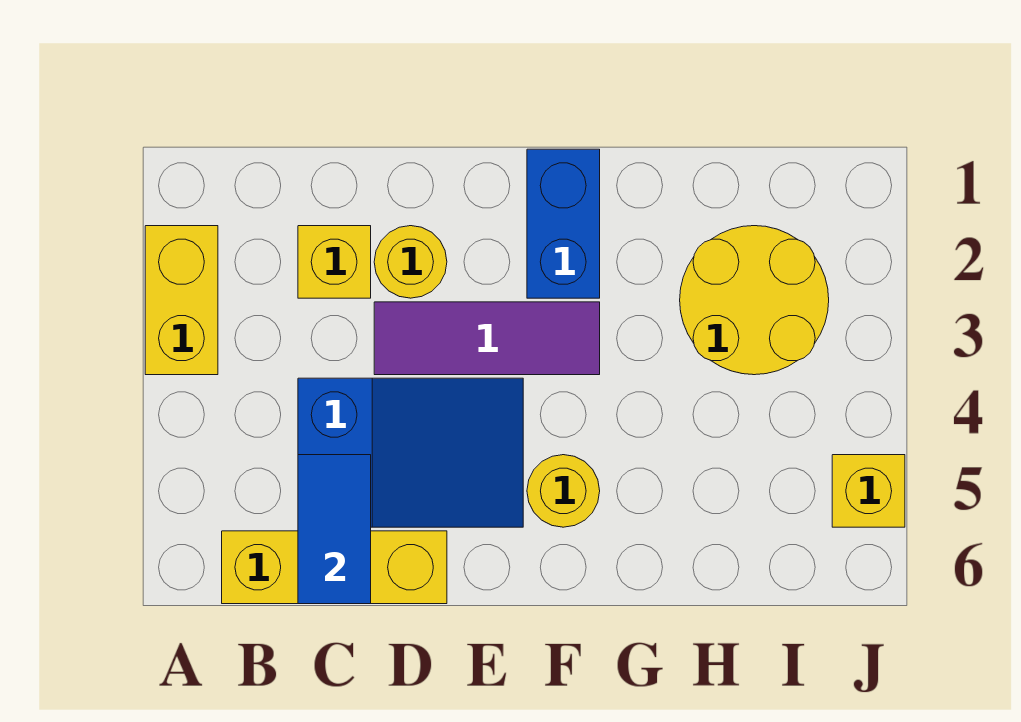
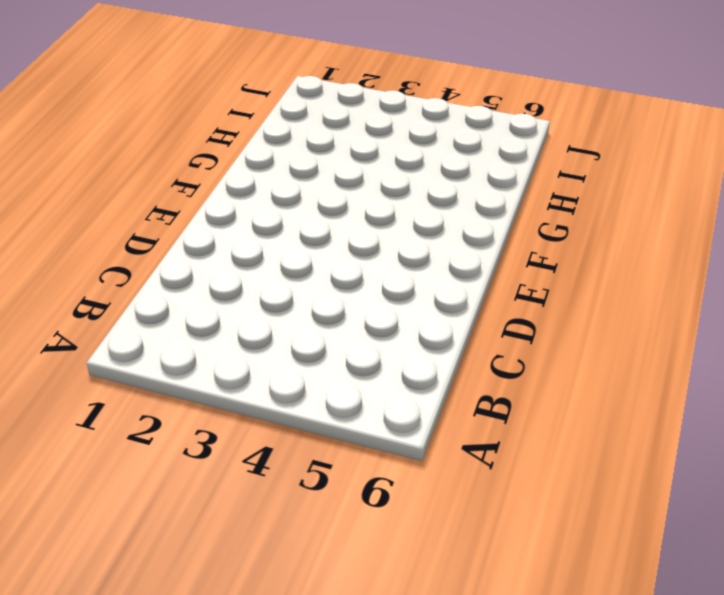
none -> yellow 1x2 brick [145,226,218,375]
none -> yellow 1x3 brick [222,531,447,604]

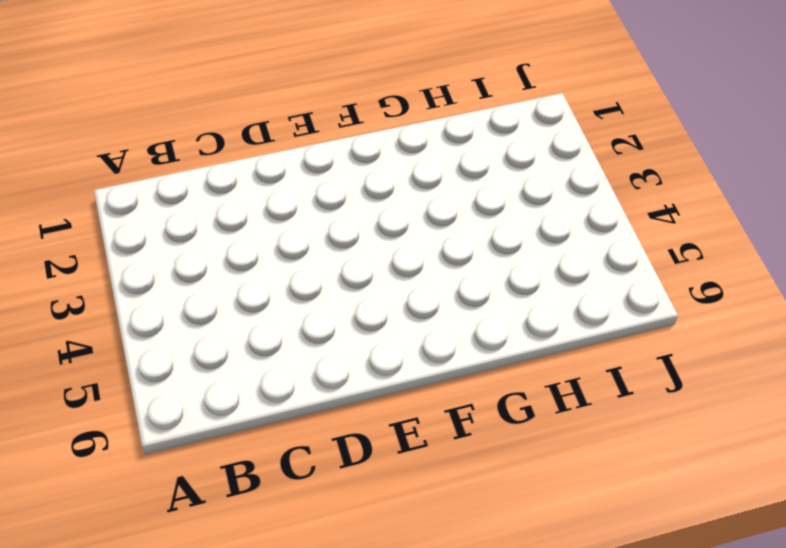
none -> yellow 1x2 brick [145,226,218,375]
none -> yellow 1x3 brick [222,531,447,604]

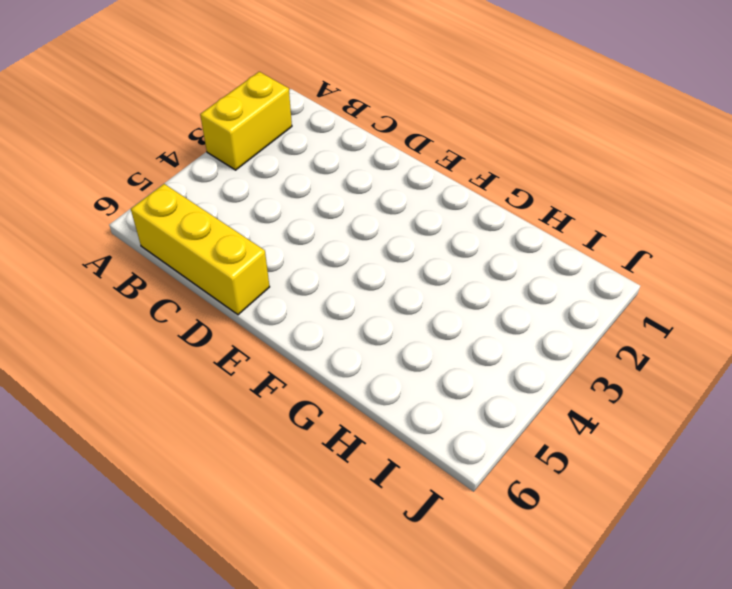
none -> yellow 1x1 brick [298,226,371,298]
none -> blue 2x3 slope [298,378,523,527]

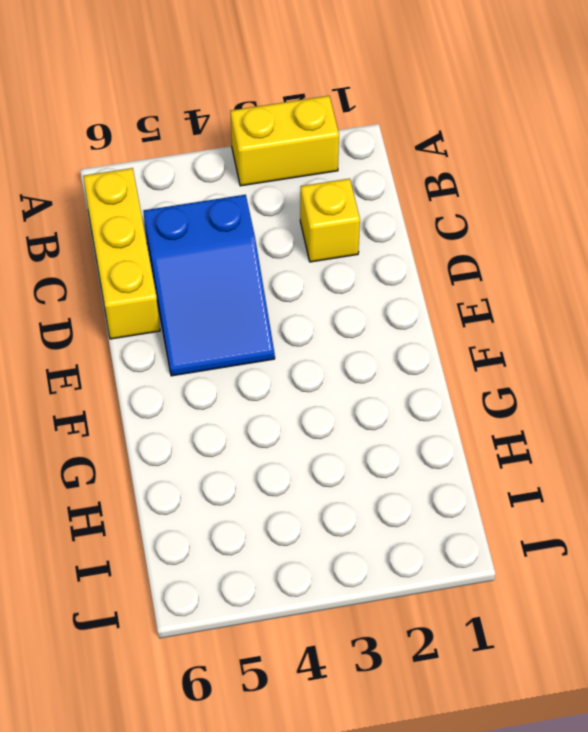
none -> yellow 1x1 round brick [374,226,447,298]
none -> purple 1x3 tile [374,302,600,375]

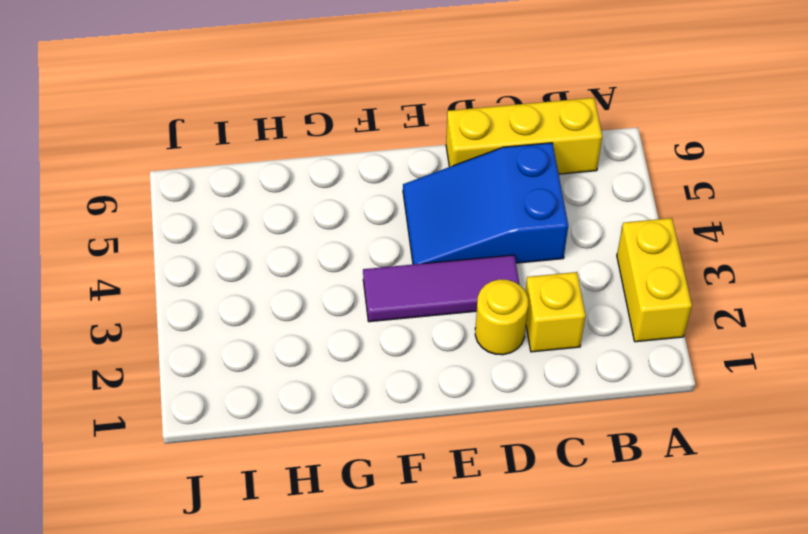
none -> blue 1x2 brick [527,149,600,298]
none -> yellow 1x1 round brick [527,455,600,527]

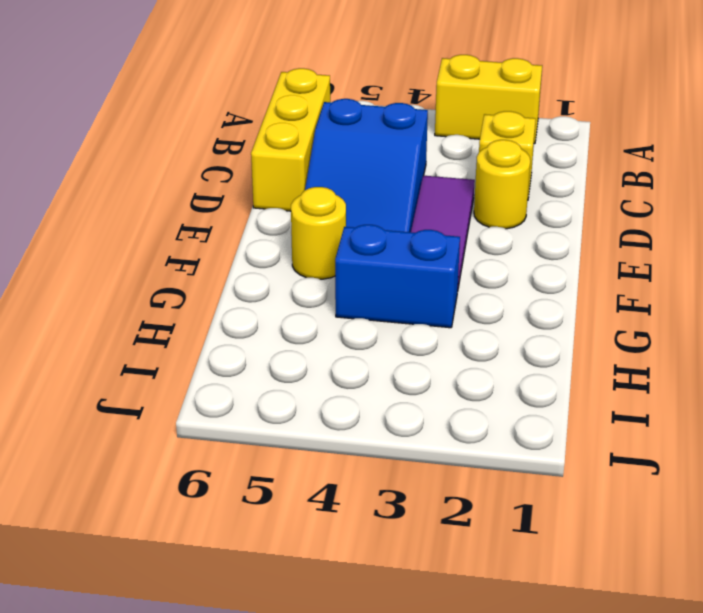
blue 1x2 brick [335,225,460,328] -> blue 1x2 brick moved to [527,149,600,298]
none -> yellow 2x2 round brick [680,226,829,375]
none -> yellow 1x1 brick [832,455,905,527]

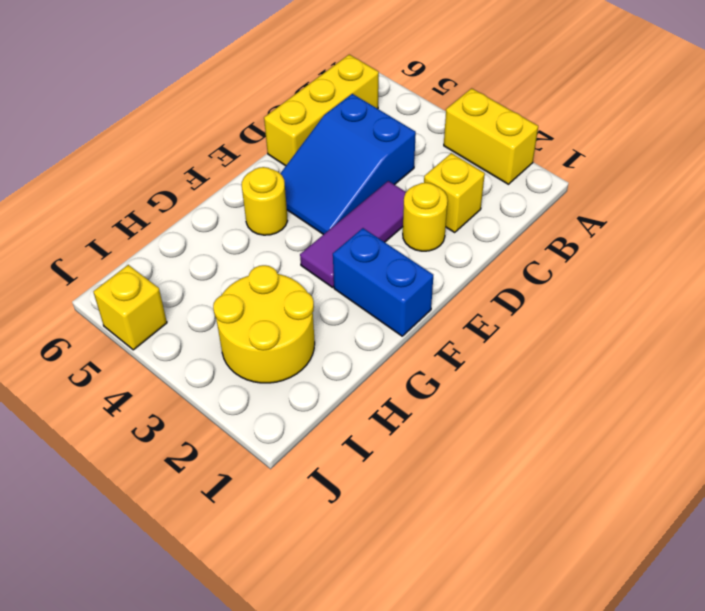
none -> blue 1x2 tile [298,455,371,604]

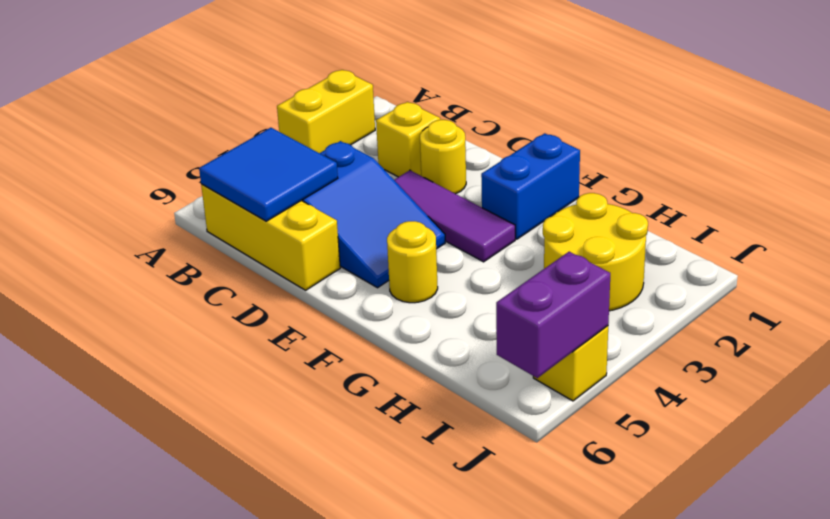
blue 2x2 tile [199,128,338,221] -> blue 1x2 tile [298,455,371,604]
purple 1x2 brick [496,252,610,378] -> none

